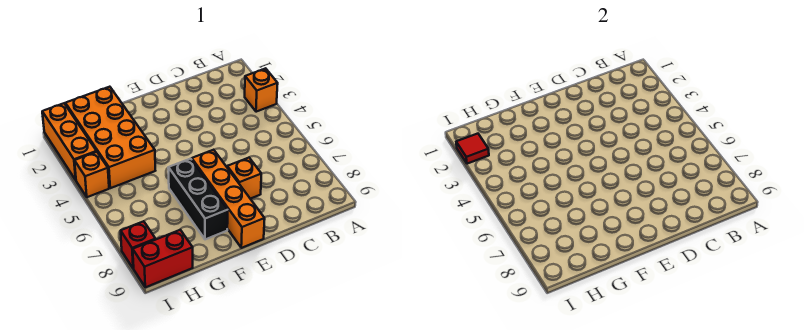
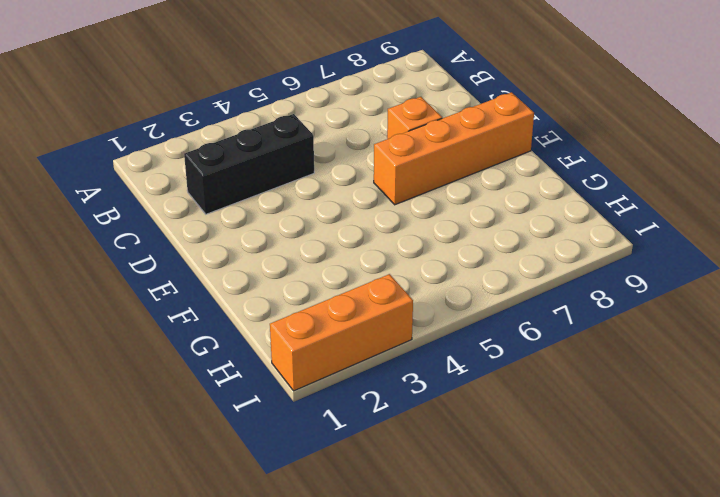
black 1x3 brick [184,114,314,214] -> black 1x3 brick moved to [168,159,228,239]
none -> orange 1x1 brick [245,68,278,112]
none -> orange 2x4 brick [65,87,155,188]

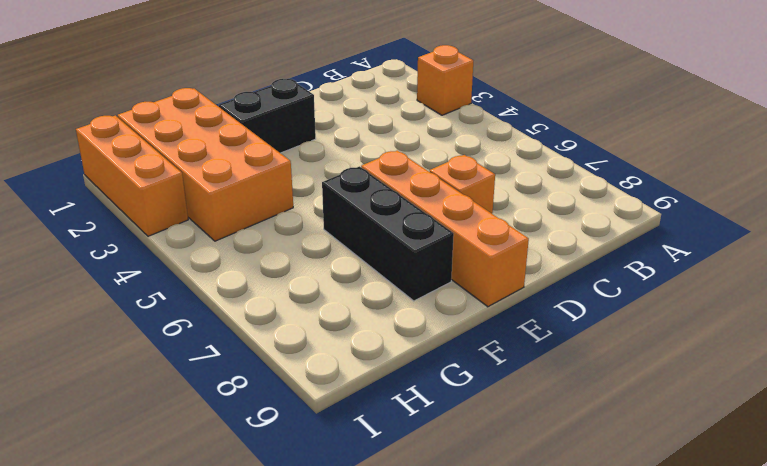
black 1x2 brick [219,79,316,153] -> none
none -> red 1x2 brick [133,230,193,287]
none -> orange 1x1 brick [75,152,109,197]

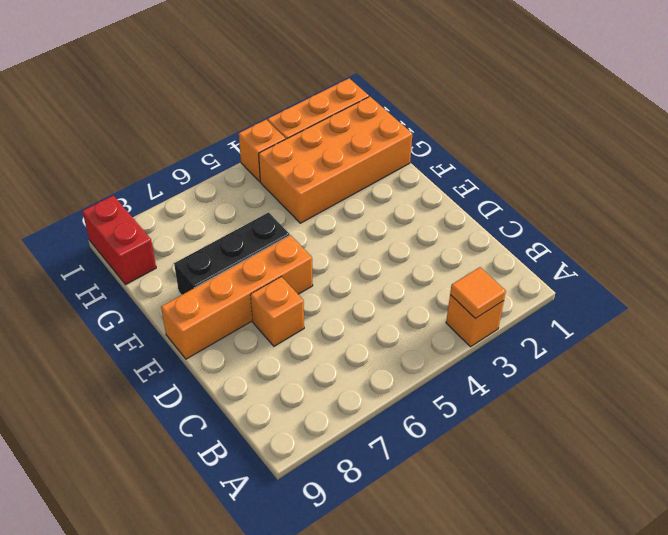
orange 1x1 tile [450,267,506,319] -> none
none -> red 1x1 brick [121,221,156,269]
none -> red 1x1 tile [456,134,489,164]

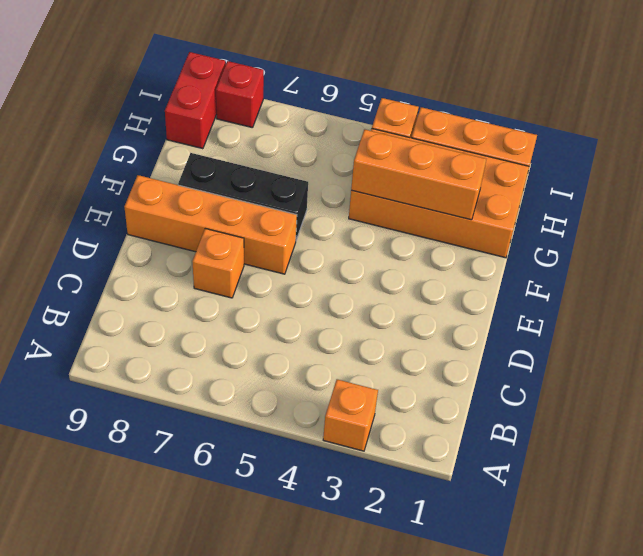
orange 1x3 brick [351,129,486,220] -> none
none -> red 1x1 tile [456,134,489,164]

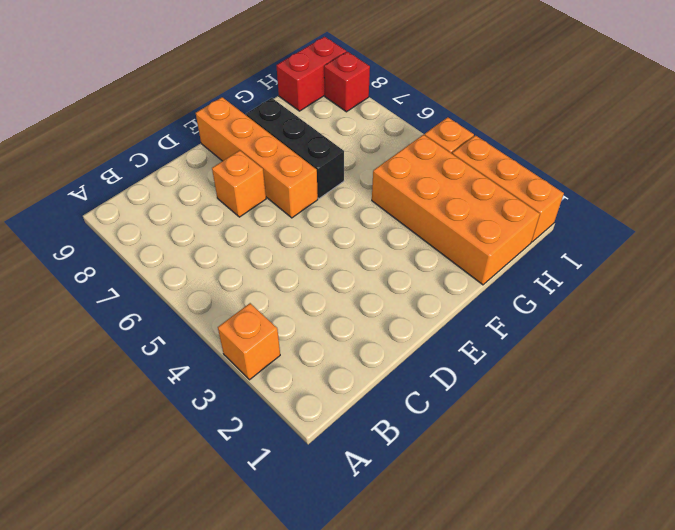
none -> red 1x1 tile [456,134,489,164]

